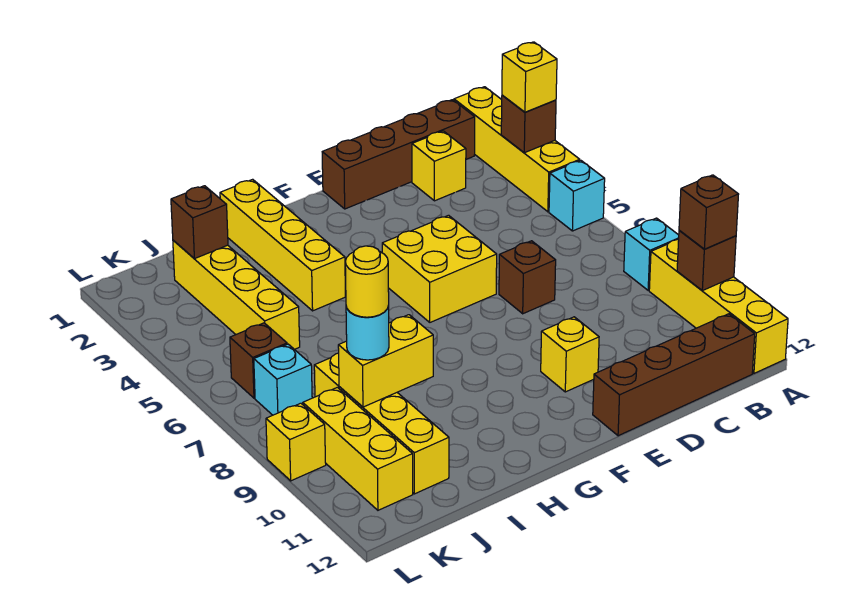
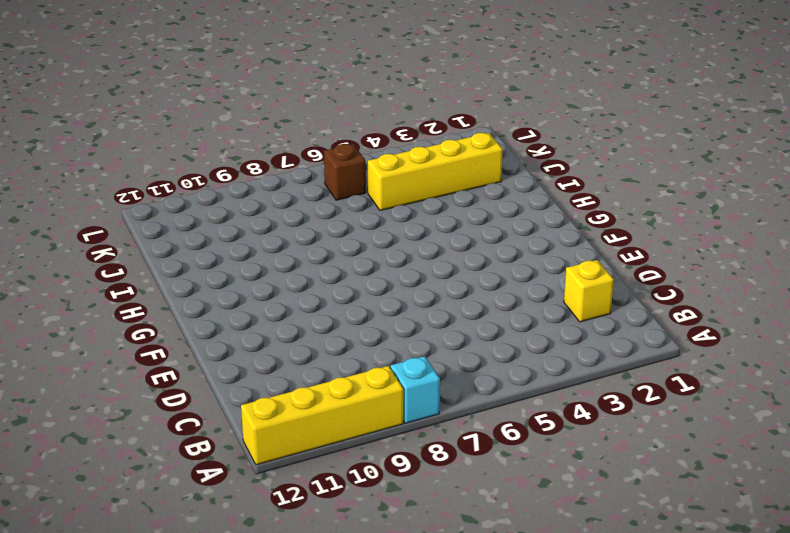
none -> yellow 1x4 brick [454,87,580,212]
none -> cyan 1x1 brick [549,160,605,231]
none -> brown 1x4 brick [322,100,475,209]

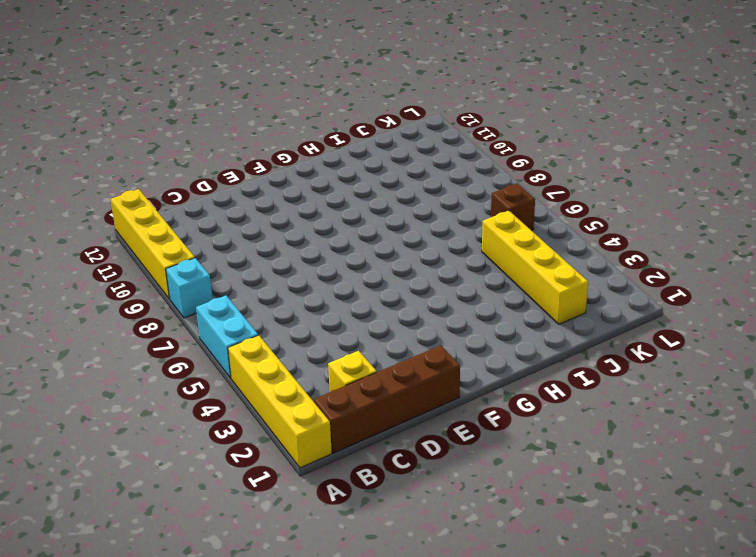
cyan 1x2 brick [196,296,258,378] -> cyan 1x1 brick [549,160,605,231]
none -> brown 1x4 brick [593,314,755,436]
none -> brown 1x1 brick [499,241,556,314]
none -> yellow 2x2 brick [382,215,497,322]

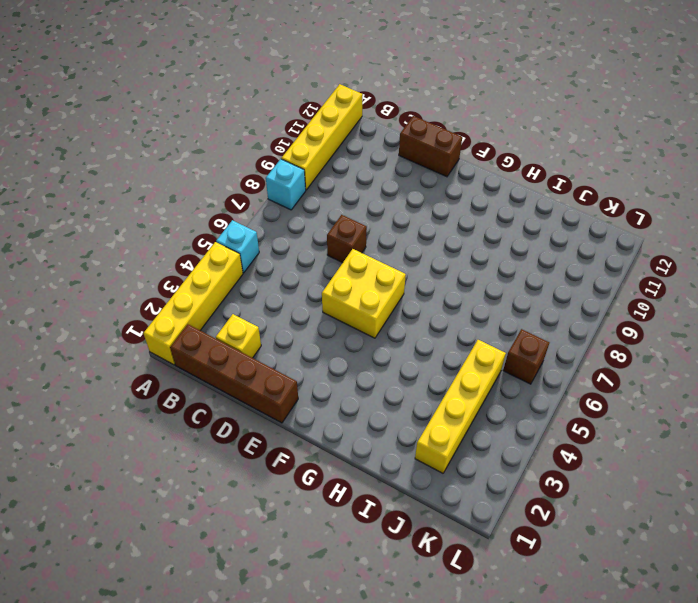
brown 1x2 brick [399,116,462,177] -> brown 1x4 brick [593,314,755,436]
none -> yellow 1x1 brick [541,317,599,392]
none -> yellow 1x4 brick [220,179,345,311]
none -> yellow 1x4 brick [314,353,449,494]

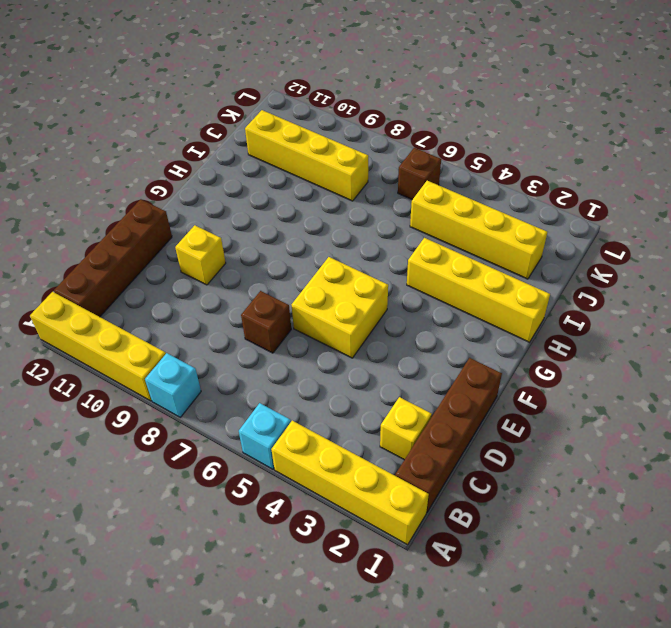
none -> cyan 1x1 brick [254,344,312,415]
none -> yellow 1x3 brick [303,387,413,510]
none -> yellow 1x1 brick [266,403,326,481]

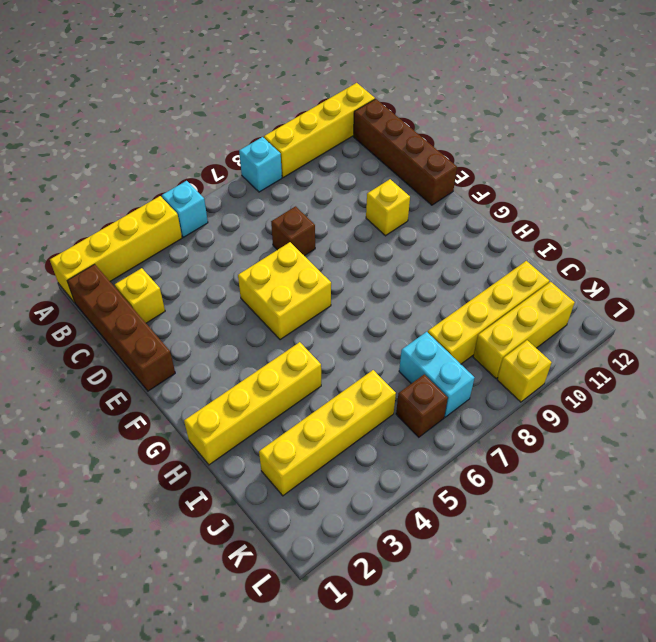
cyan 1x2 brick [399,332,474,417] -> cyan 1x1 brick [254,344,312,415]
none -> brown 1x1 brick [501,95,556,153]
none -> brown 1x1 brick [677,230,736,291]
none -> yellow 1x2 brick [338,315,433,407]

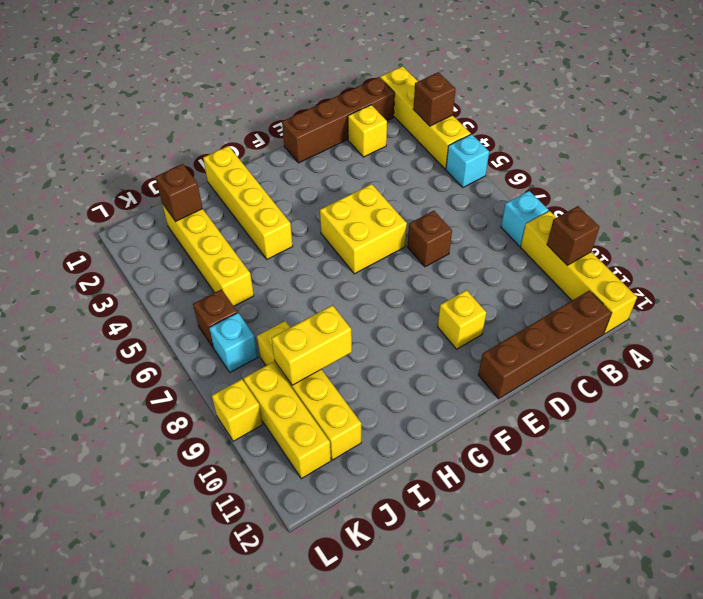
none -> yellow 1x1 brick [502,42,557,112]
none -> brown 1x1 brick [679,175,739,249]
none -> cyan 1x1 round brick [346,306,389,360]

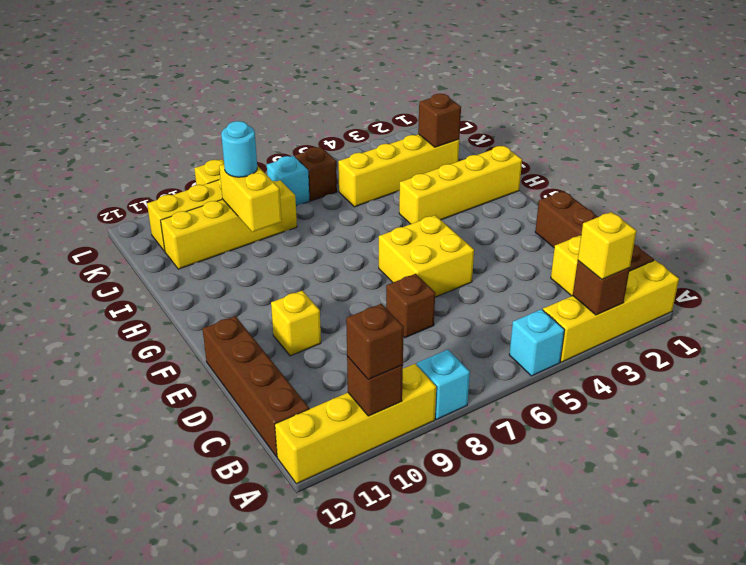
none -> yellow 1x1 round brick [345,246,389,317]

